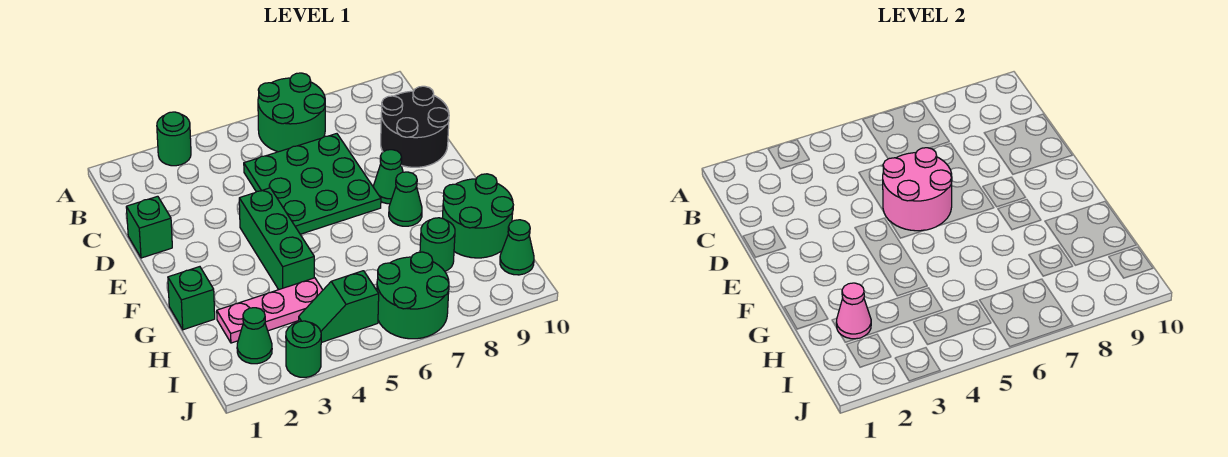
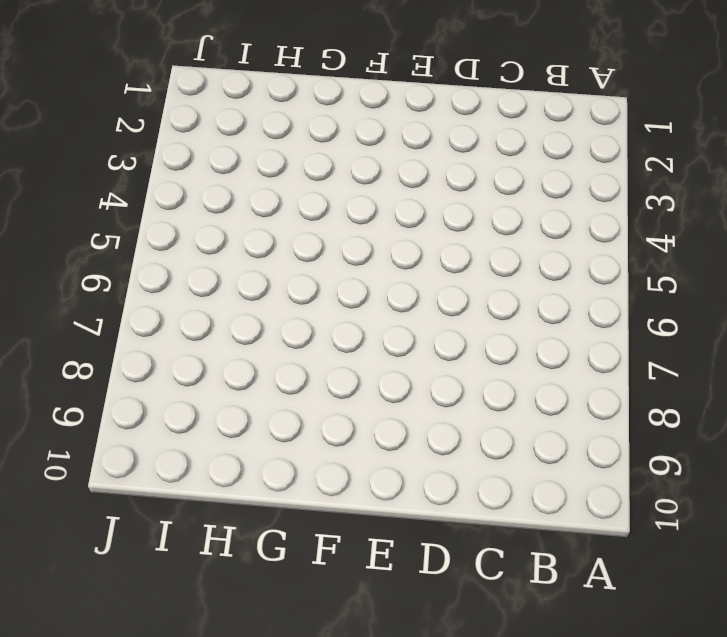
none -> green 1x1 round brick [157,112,191,166]
none -> green 2x2 round brick [258,73,325,152]
none -> green 3x3 plate [244,134,381,234]

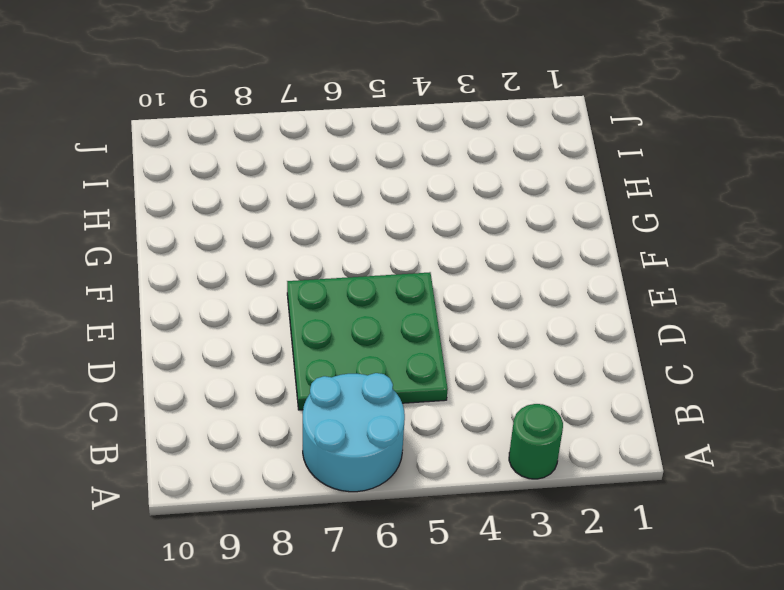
cyan 2x2 round brick [303,373,405,492] -> green 2x2 round brick [258,73,325,152]
none -> black 2x2 round brick [381,86,449,167]
none -> green 1x1 brick [126,196,172,258]
none -> green 1x3 brick [239,188,314,290]

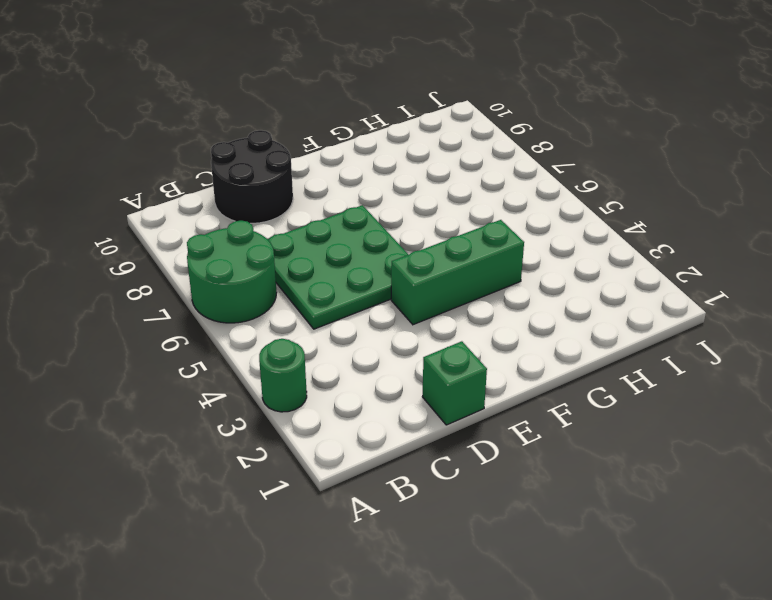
none -> green 1x1 cone [374,150,403,204]
none -> green 1x1 cone [389,172,422,226]
none -> green 1x1 brick [168,267,215,330]

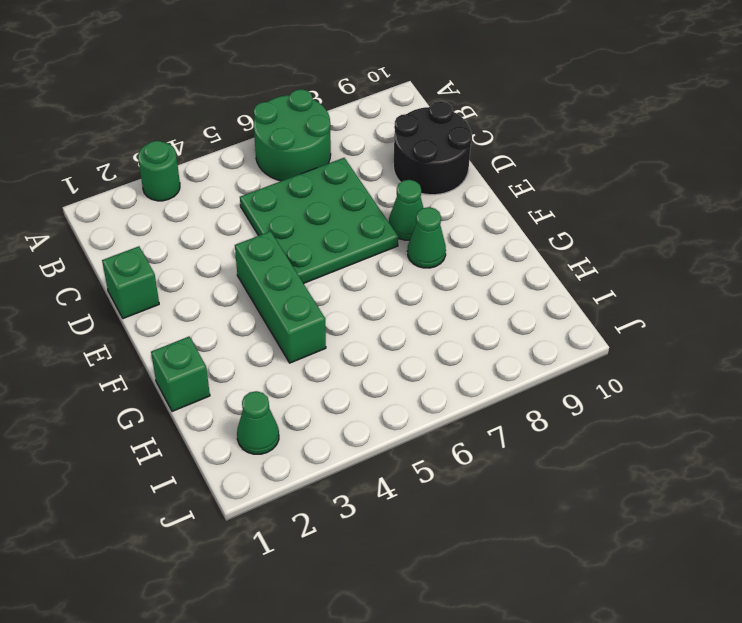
none -> green 2x2 round brick [442,174,513,258]
none -> pink 1x3 plate [217,278,323,343]
none -> green 1x1 round brick [420,218,455,271]

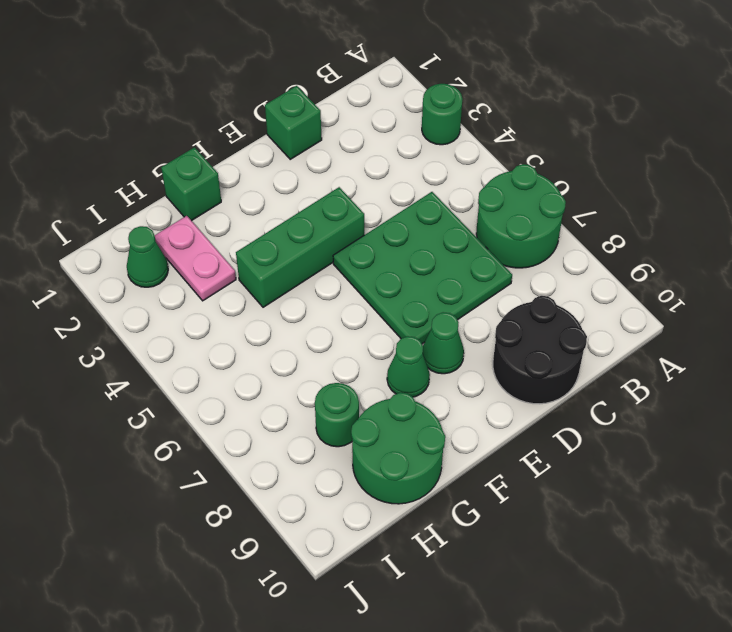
pink 1x2 plate [155,216,236,301] -> pink 1x3 plate [217,278,323,343]
none -> green 1x2 slope [299,271,379,343]
none -> green 2x2 round brick [377,252,449,339]
none -> green 1x1 cone [500,220,534,275]

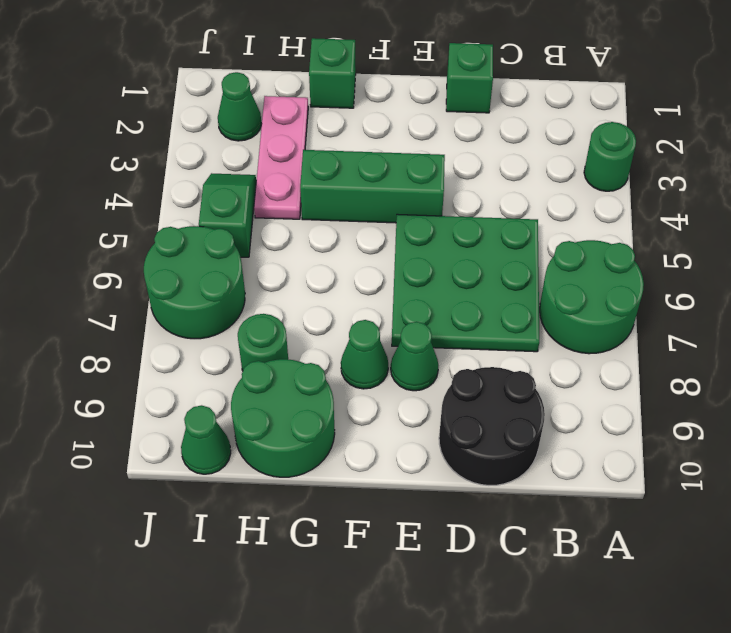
none -> green 1x1 round brick [286,321,321,377]
none -> pink 2x2 round brick [883,148,952,231]
none -> pink 1x1 cone [836,283,871,339]

